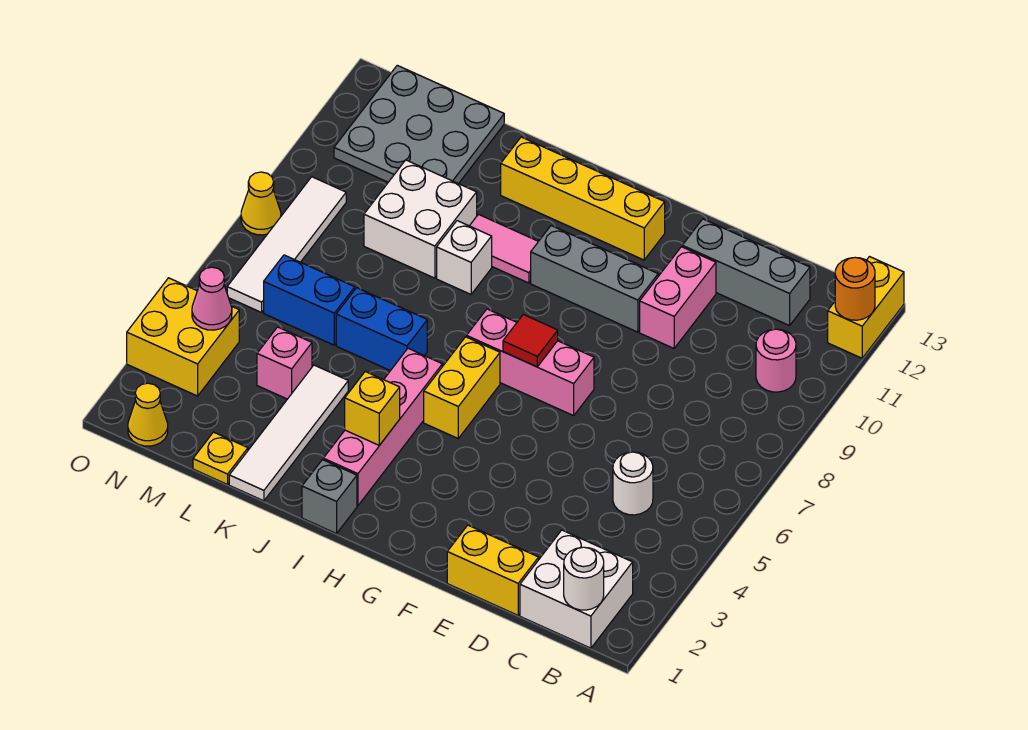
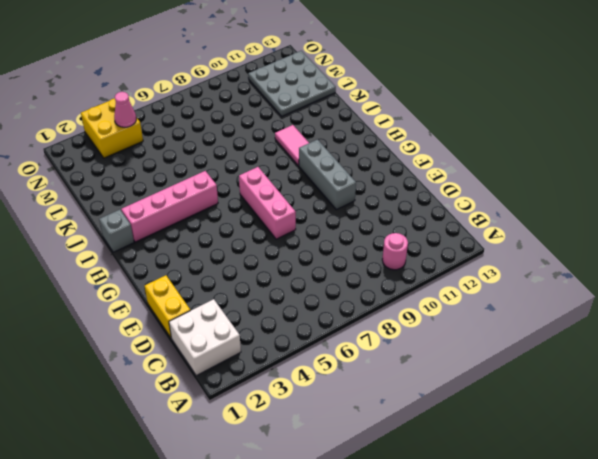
none -> yellow 1x2 brick [828,257,904,358]
none -> white 1x1 round brick [613,452,653,515]
none -> grey 1x3 brick [682,219,810,326]
none -> pink 1x2 brick [640,247,716,348]

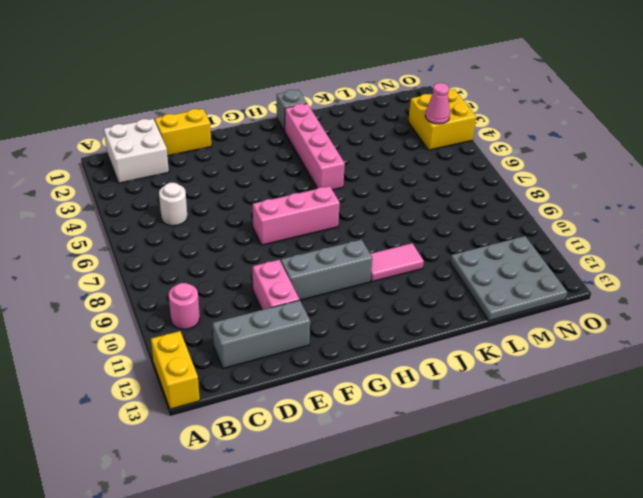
none -> yellow 1x4 brick [501,137,665,260]
none -> yellow 1x2 brick [424,337,500,438]
none -> blue 1x2 brick [336,288,427,371]
none -> white 1x1 brick [437,221,492,294]

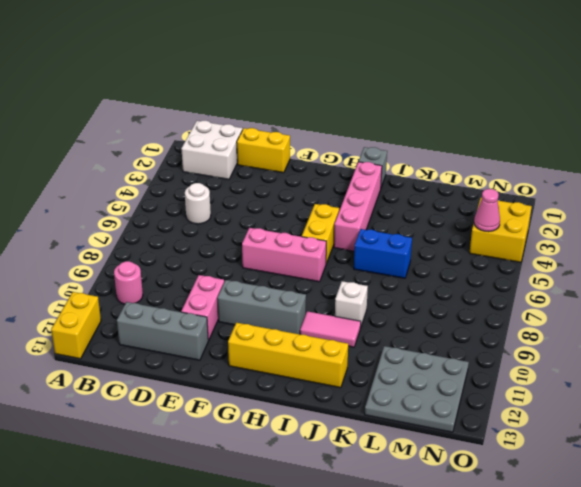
none -> white 1x4 tile [229,365,348,501]
none -> white 2x2 brick [364,160,477,278]
none -> yellow 1x1 plate [193,432,248,484]
none -> pink 1x1 brick [257,327,312,399]

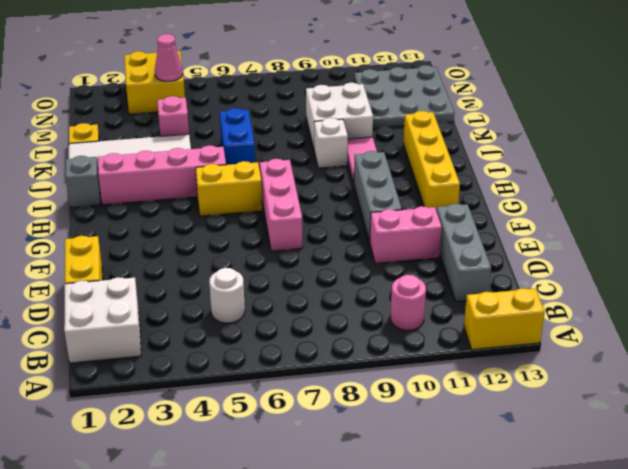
none -> blue 1x2 brick [264,255,355,345]
none -> yellow 1x1 cone [128,383,168,446]
none -> white 1x4 tile [227,177,346,312]
none -> yellow 1x1 cone [241,172,281,235]

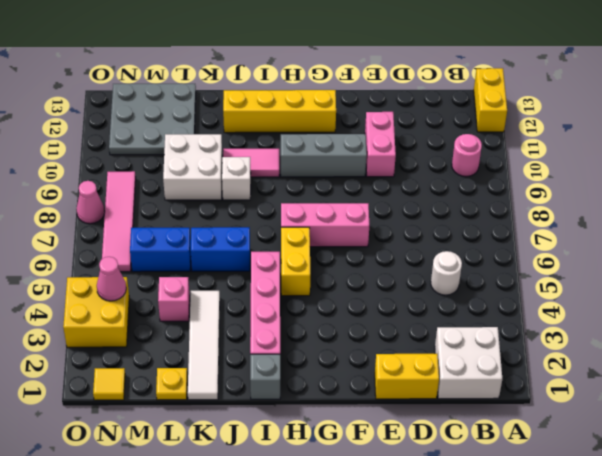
yellow 1x1 tile [93,368,125,400] -> yellow 1x1 cone [128,383,168,446]
pink 1x4 tile [102,171,136,272] -> white 1x4 tile [227,177,346,312]
pink 1x1 cone [76,181,105,224] -> yellow 1x1 cone [241,172,281,235]
none -> grey 1x3 brick [682,219,810,326]
none -> orange 1x1 round brick [835,257,875,320]
none -> white 1x1 round brick [564,547,604,610]
none -> red 1x1 tile [503,315,558,367]

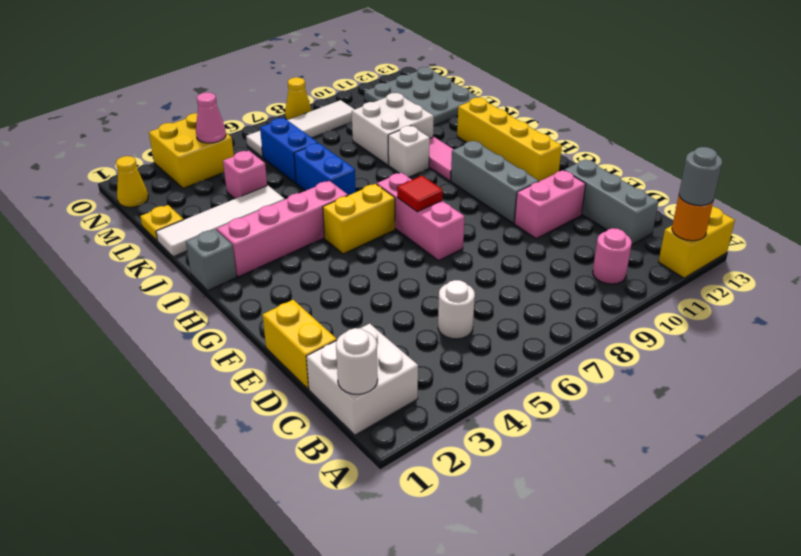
grey 1x1 round brick [679,147,722,206] -> none
none -> yellow 1x1 brick [345,372,400,445]

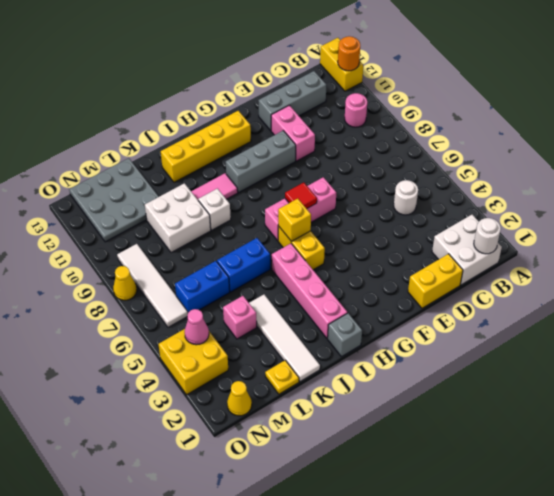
yellow 1x1 brick [278,198,311,242] -> yellow 1x1 brick moved to [345,372,400,445]

